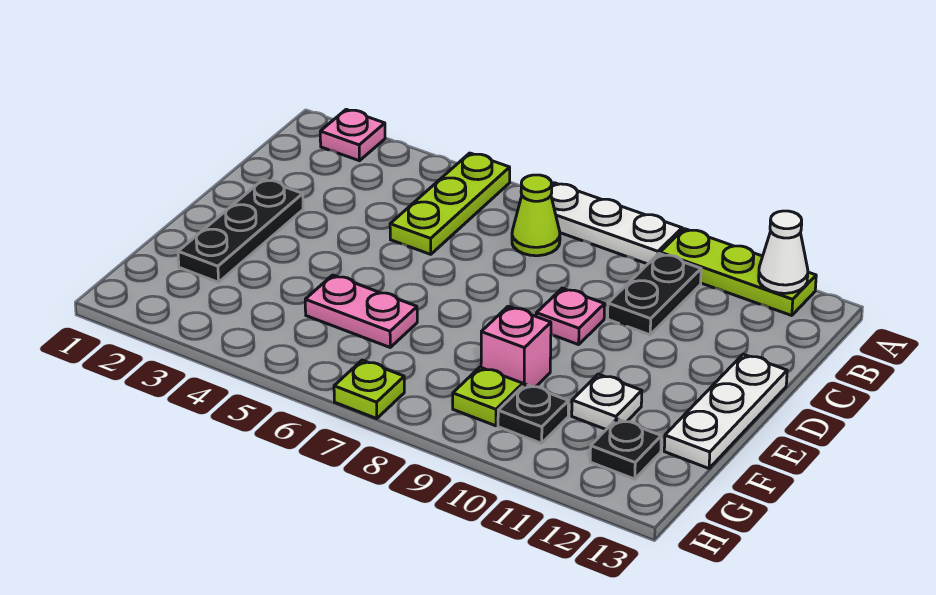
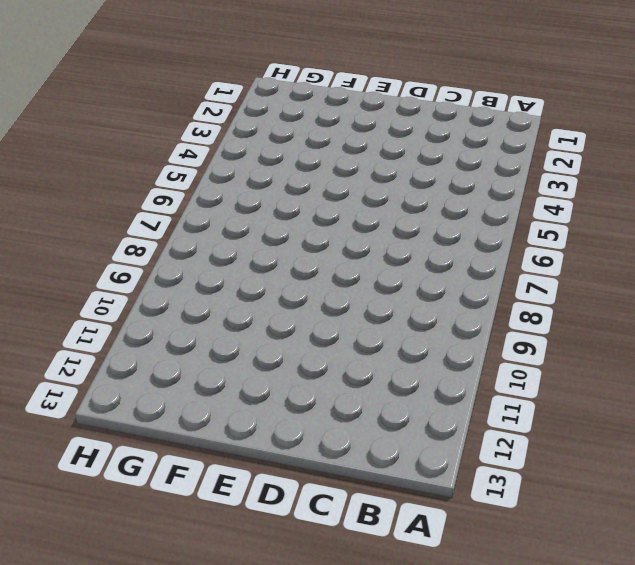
none -> pink 1x1 plate [320,109,385,161]
none -> lime 1x3 plate [390,153,510,254]
none -> white 1x3 plate [551,183,682,264]

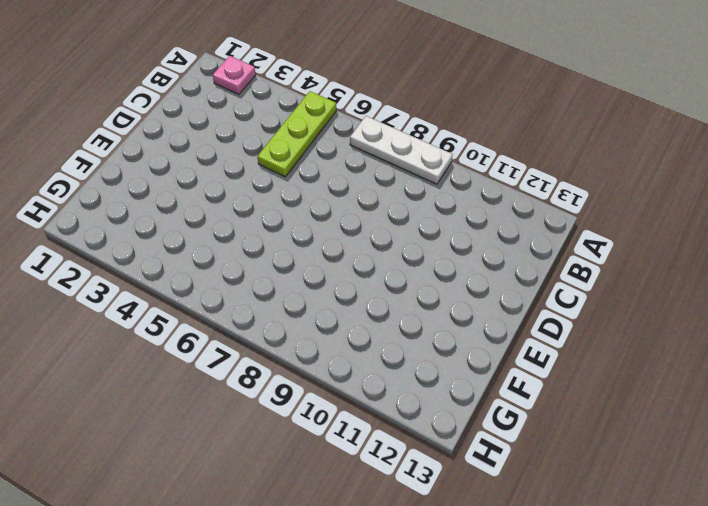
none -> lime 1x3 plate [660,229,816,316]
none -> lime 1x1 cone [512,175,560,256]
none -> black 1x2 plate [608,254,701,335]

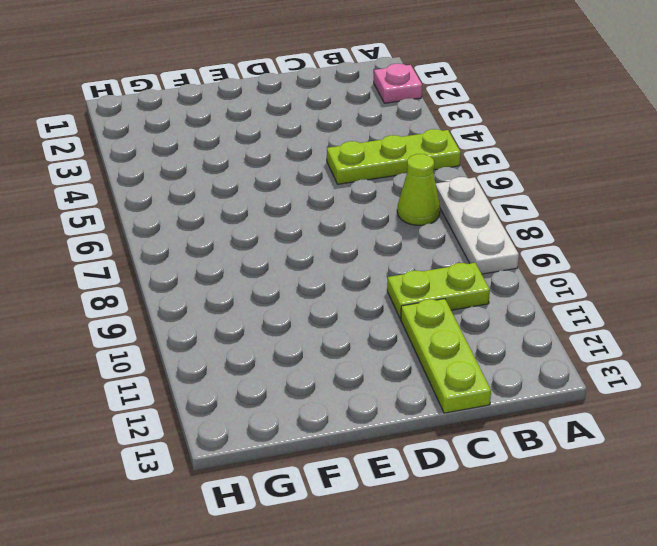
lime 1x2 plate [387,263,490,319] -> black 1x2 plate [608,254,701,335]
lime 1x3 plate [401,299,491,413] -> lime 1x3 plate moved to [660,229,816,316]
none -> black 1x3 plate [178,179,303,282]
none -> pink 1x1 plate [536,288,604,345]
none -> white 1x3 plate [664,354,787,468]

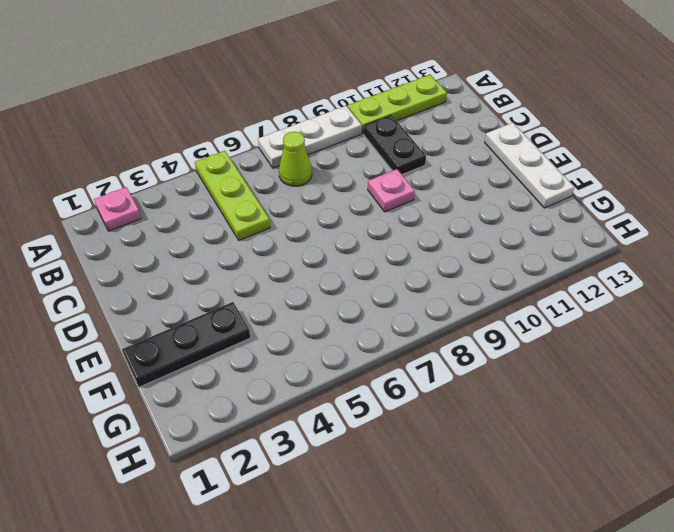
black 1x3 plate [122,302,250,387] -> black 1x3 plate turned to [178,179,303,282]
none -> pink 1x2 plate [305,275,417,347]
none -> pink 1x1 brick [481,306,551,387]
none -> white 1x1 plate [572,374,642,429]

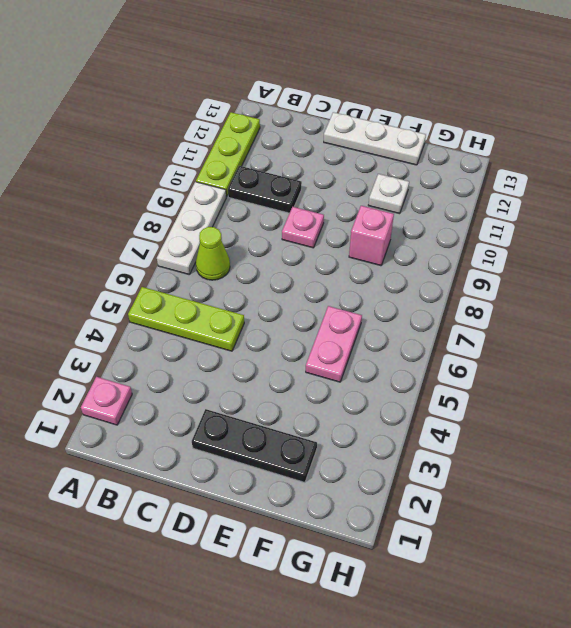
none -> lime 1x1 plate [453,367,523,426]
none -> black 1x1 plate [498,384,568,443]
none -> black 1x1 plate [590,419,661,479]

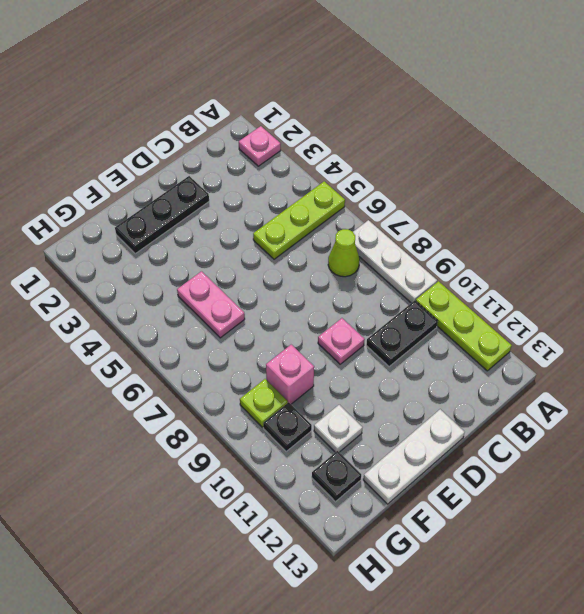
none -> lime 1x1 plate [334,360,404,419]
none -> white 1x1 cone [759,211,808,293]

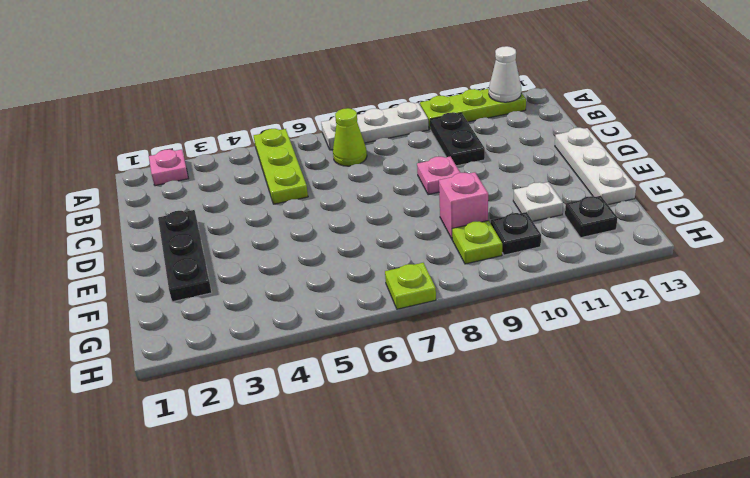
none -> pink 1x2 plate [305,275,417,347]

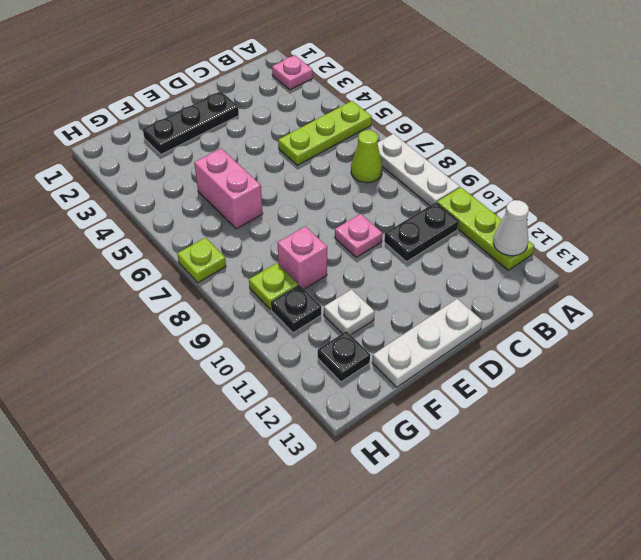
pink 1x2 brick [194,148,263,229] -> pink 1x2 plate [305,275,417,347]

